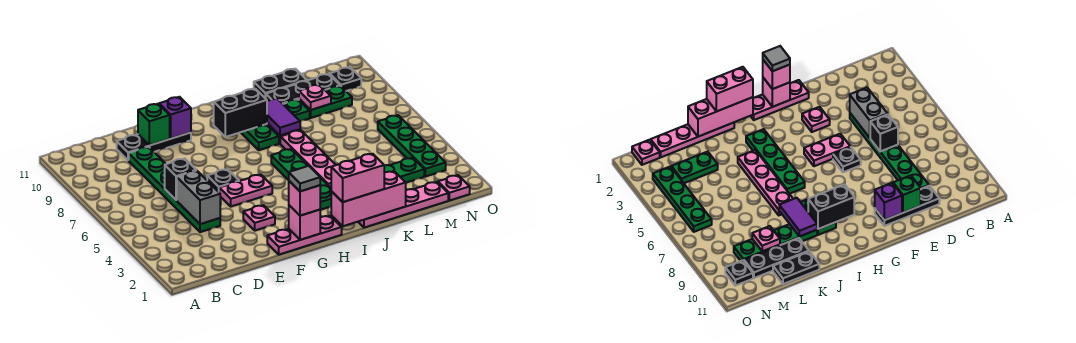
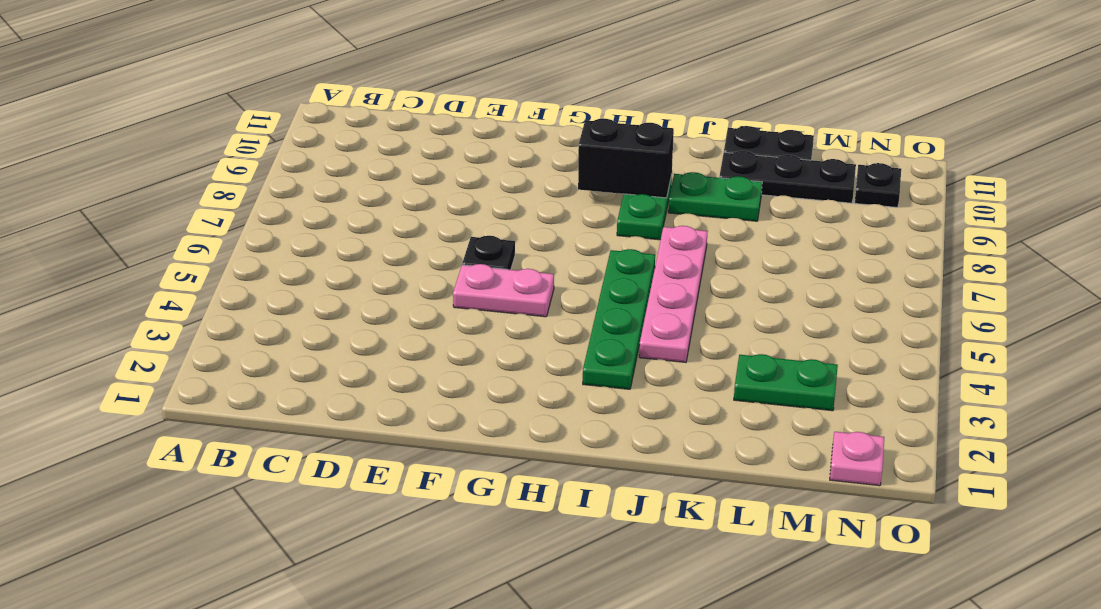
none -> green 1x6 plate [129,147,220,232]
none -> black 1x3 plate [117,132,191,160]
none -> pink 1x3 plate [267,216,342,255]
none -> pink 1x1 plate [243,205,275,231]

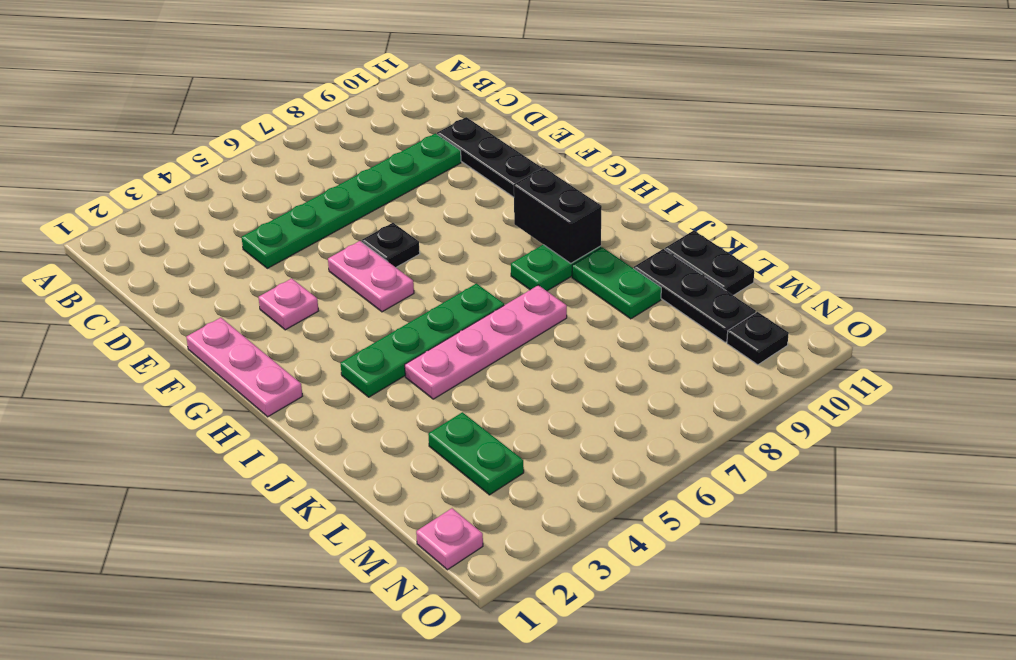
none -> pink 1x4 plate [358,182,448,228]
none -> green 1x2 plate [299,86,352,118]
none -> green 1x4 plate [378,115,446,177]
none -> grey 1x2 brick [177,170,220,224]

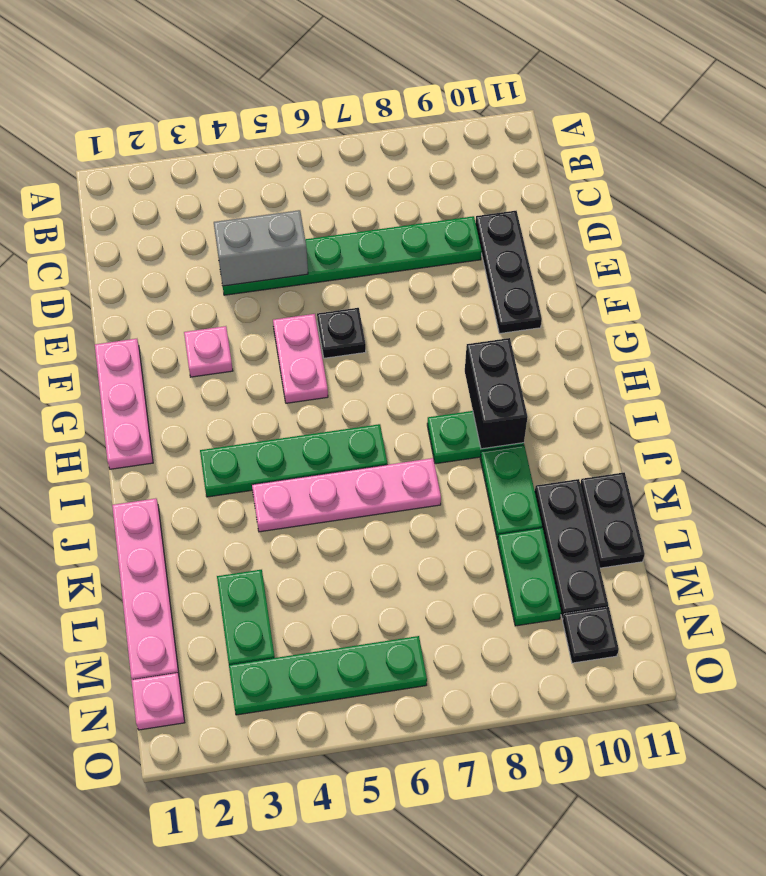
none -> black 1x1 brick [165,158,196,200]
none -> green 1x1 brick [138,104,170,145]
none -> purple 1x1 brick [159,97,191,139]
none -> pink 1x1 brick [289,205,320,240]

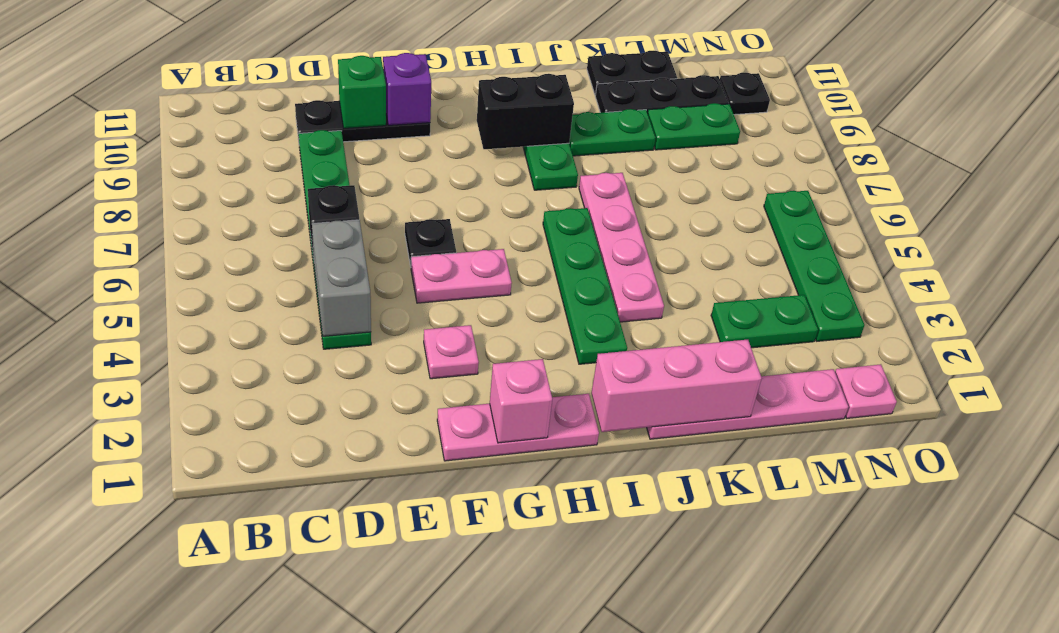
none -> purple 1x2 tile [267,98,300,135]
none -> pink 1x1 plate [299,85,331,110]
none -> pink 1x1 brick [289,181,320,216]
none -> pink 1x2 brick [331,154,384,202]

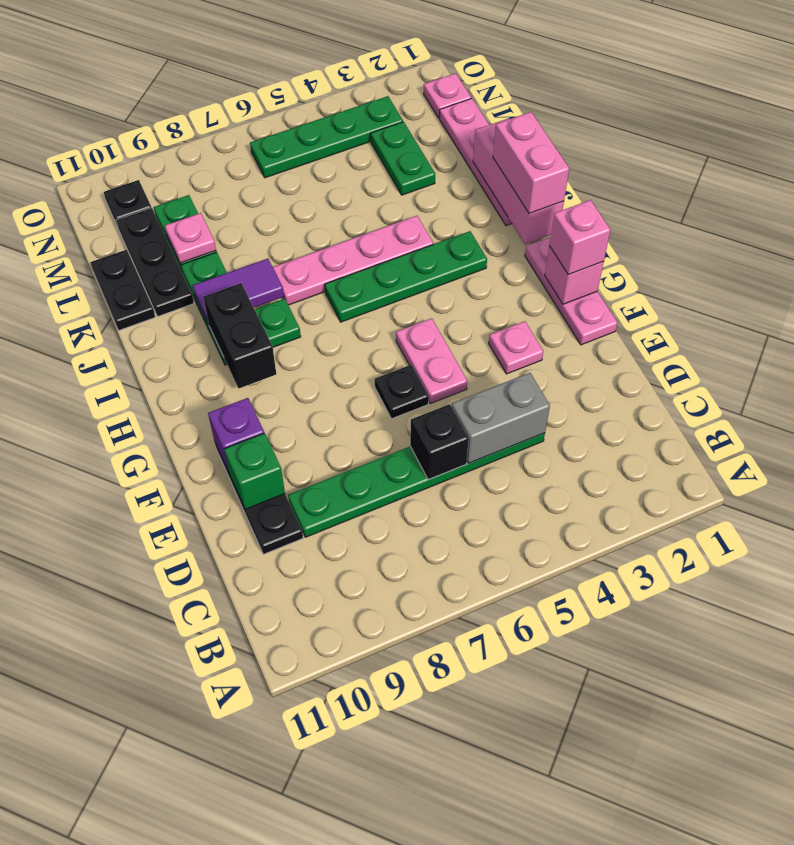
none -> grey 1x1 tile [289,166,320,191]

